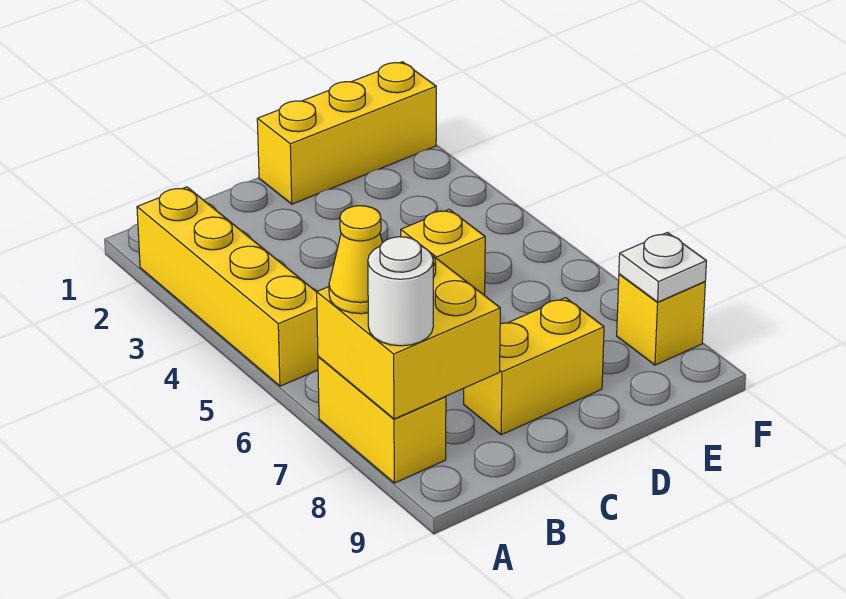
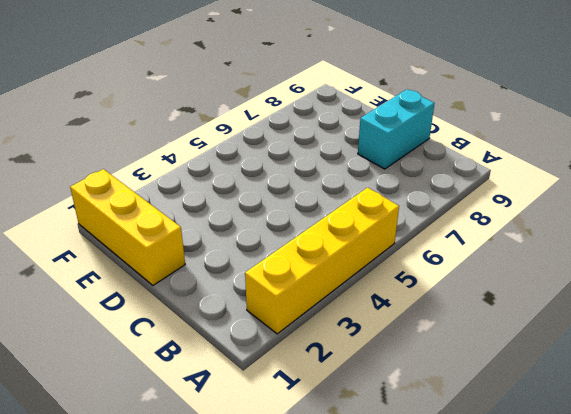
cyan 1x2 brick [358,89,435,169] -> yellow 1x2 brick [464,298,604,435]
none -> yellow 1x2 brick [318,357,446,483]
none -> yellow 1x1 brick [401,209,485,296]

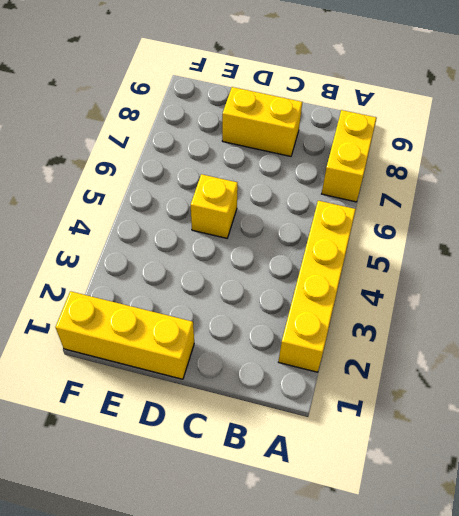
none -> yellow 1x1 brick [617,274,705,365]
none -> yellow 2x2 brick [317,255,500,419]

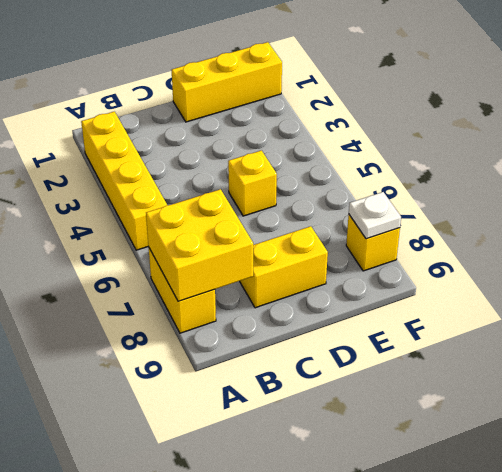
none -> yellow 1x1 cone [329,206,382,314]
none -> white 1x1 round brick [368,237,433,346]

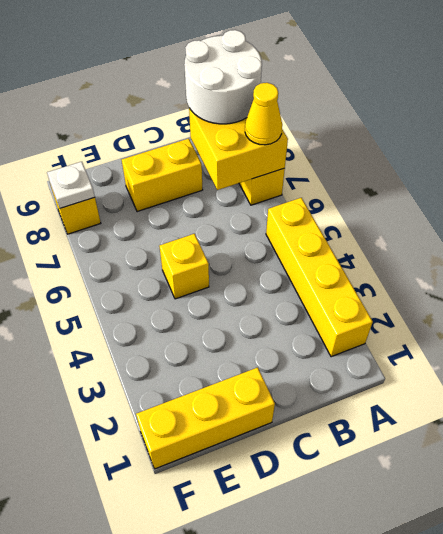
white 2x2 round brick [184,30,262,124] -> white 1x1 round brick [368,237,433,346]

